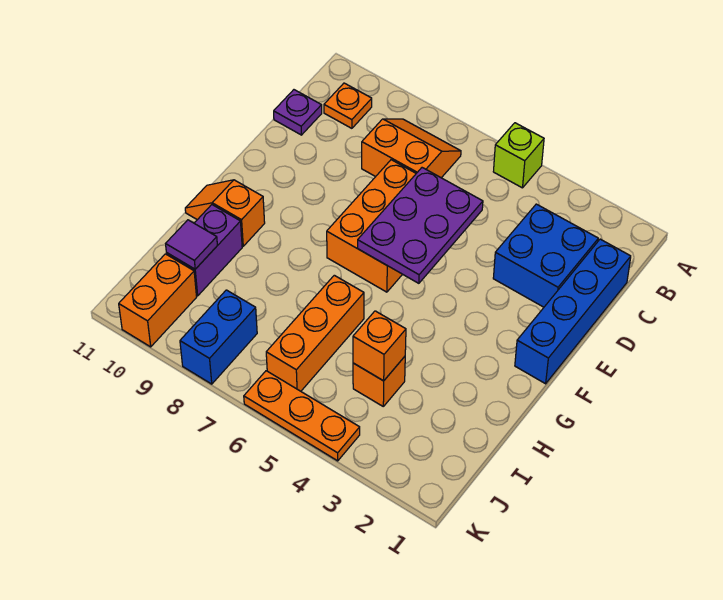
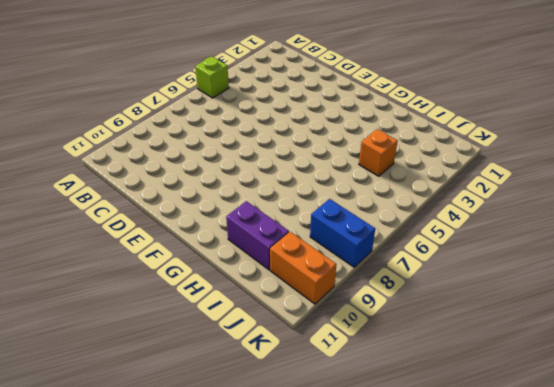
none -> orange 2x2 slope [362,119,461,178]
none -> orange 1x1 plate [324,83,372,128]
none -> blue 1x4 brick [515,239,631,384]

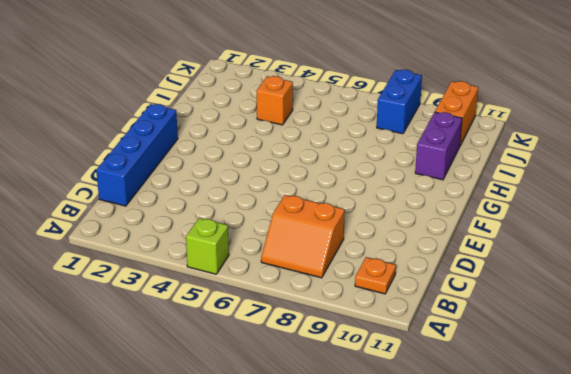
none -> blue 2x2 brick [493,204,598,307]
none -> purple 1x1 plate [274,90,322,135]
none -> orange 2x3 brick [327,160,416,292]

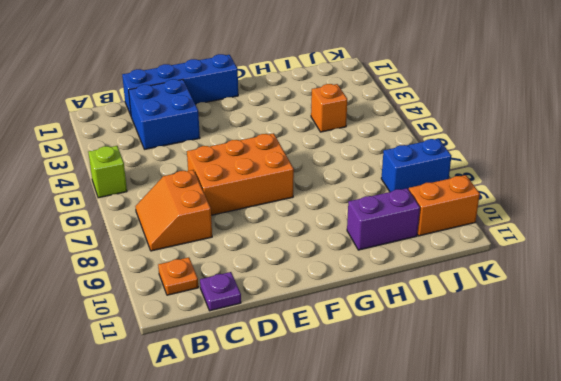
none -> orange 1x2 slope [185,180,265,246]
none -> orange 1x3 brick [266,275,364,391]
none -> orange 1x3 plate [244,371,360,461]

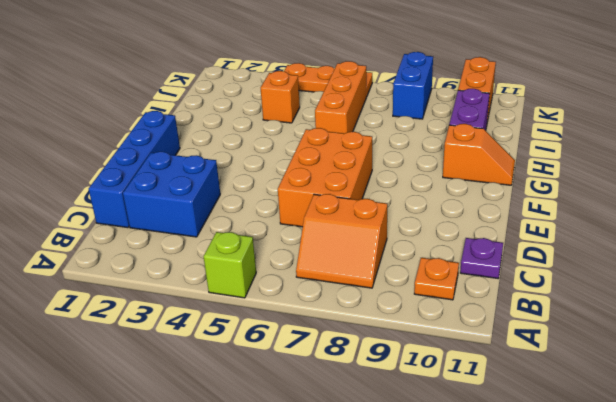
none -> purple 2x3 plate [358,168,483,283]
none -> orange 1x1 brick [353,311,406,381]
none -> purple 1x1 tile [166,220,217,269]

